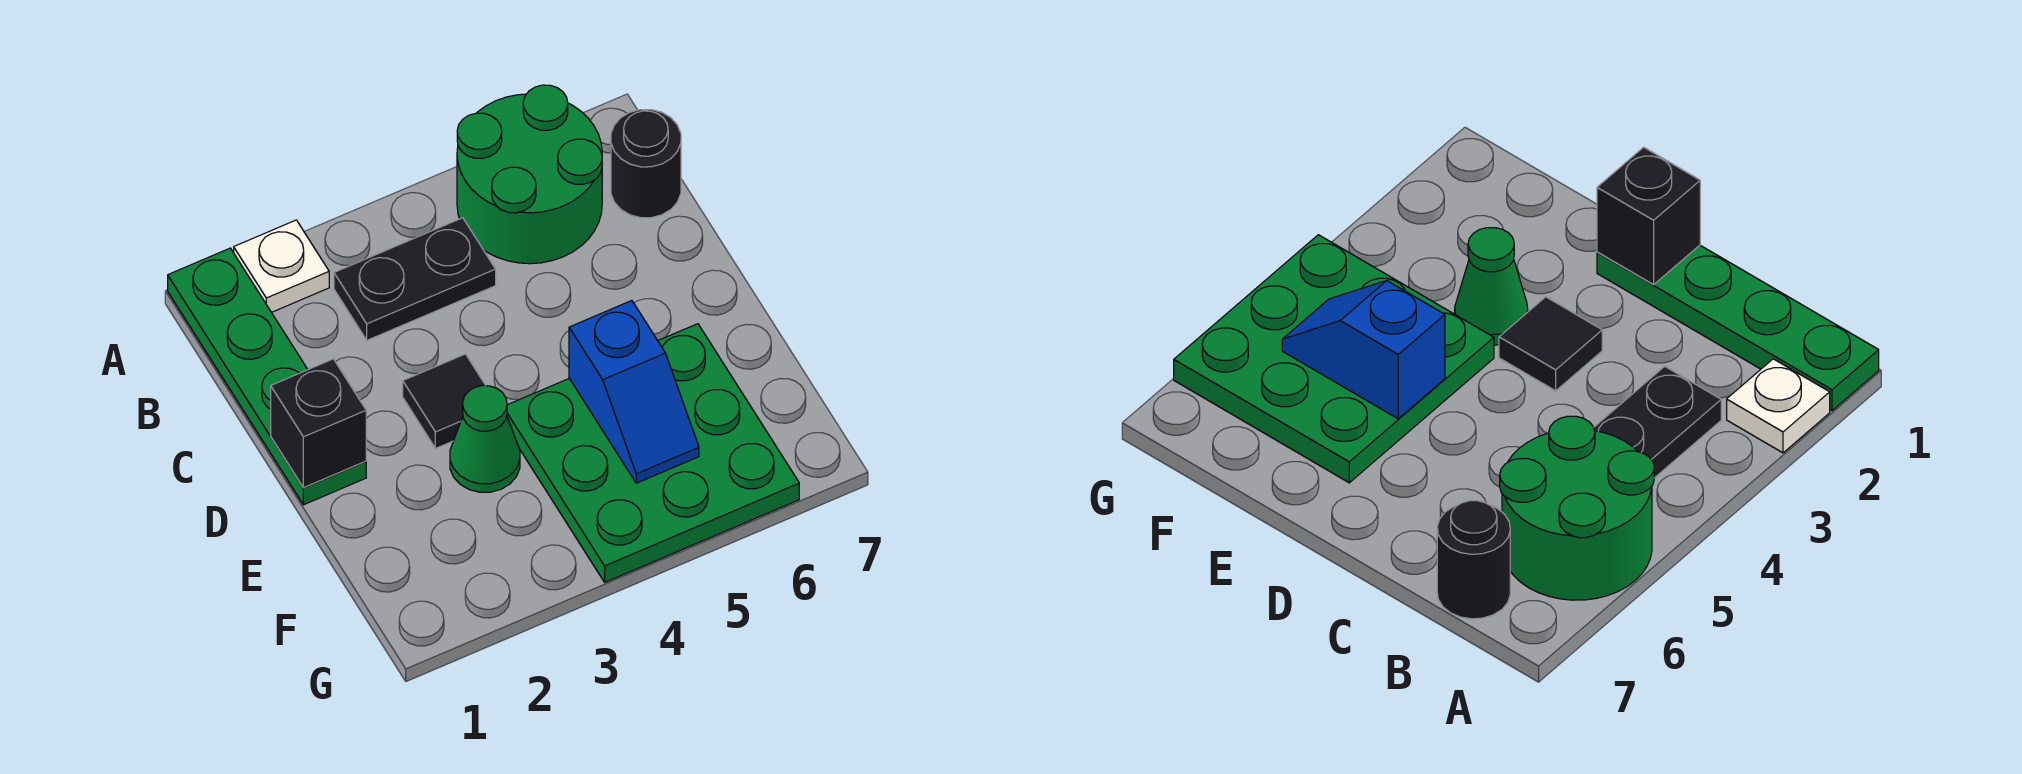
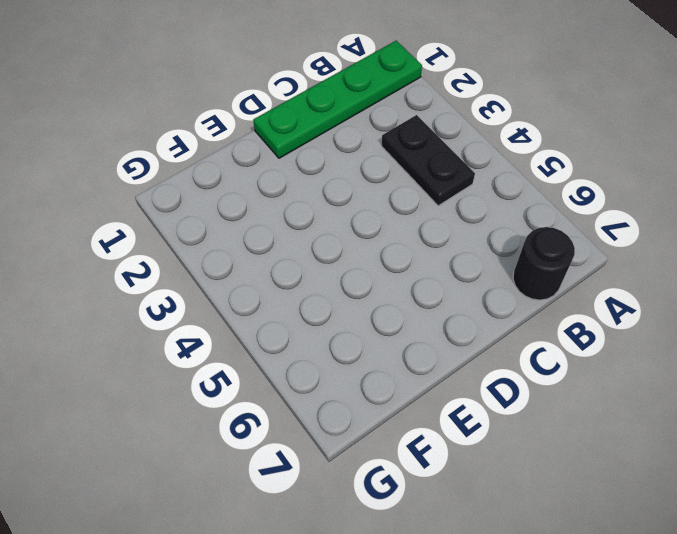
none -> white 1x1 plate [234,220,329,312]
none -> green 2x2 round brick [457,85,602,264]

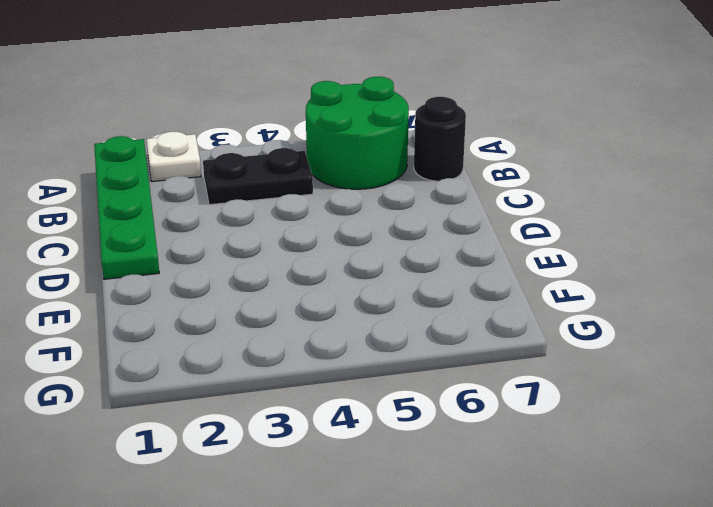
none -> black 1x1 tile [403,354,486,449]
none -> green 1x1 cone [450,386,520,492]

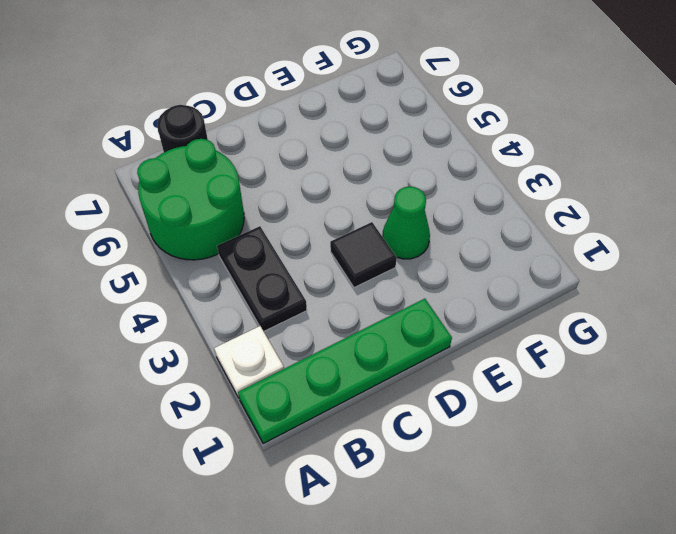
none -> green 3x3 plate [507,324,799,582]
none -> black 1x1 brick [271,359,366,488]

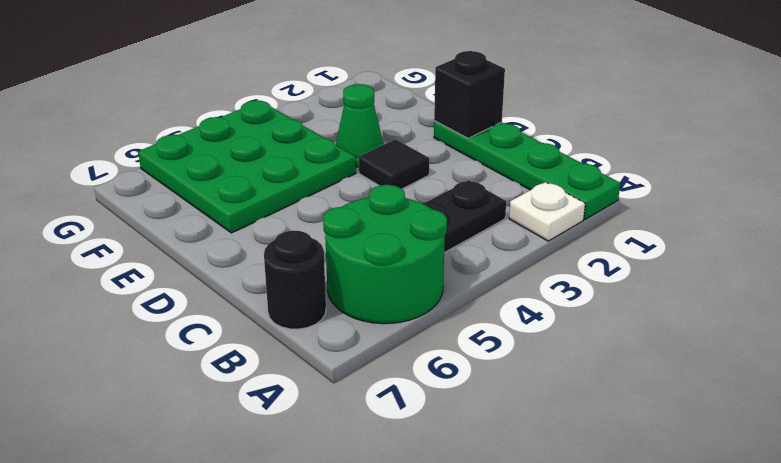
none -> blue 1x2 slope [569,301,699,483]

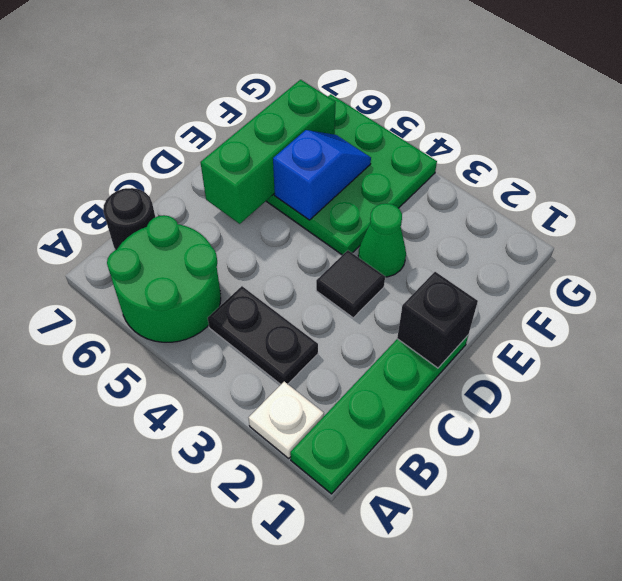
green 1x3 brick [200,80,336,224] -> none

